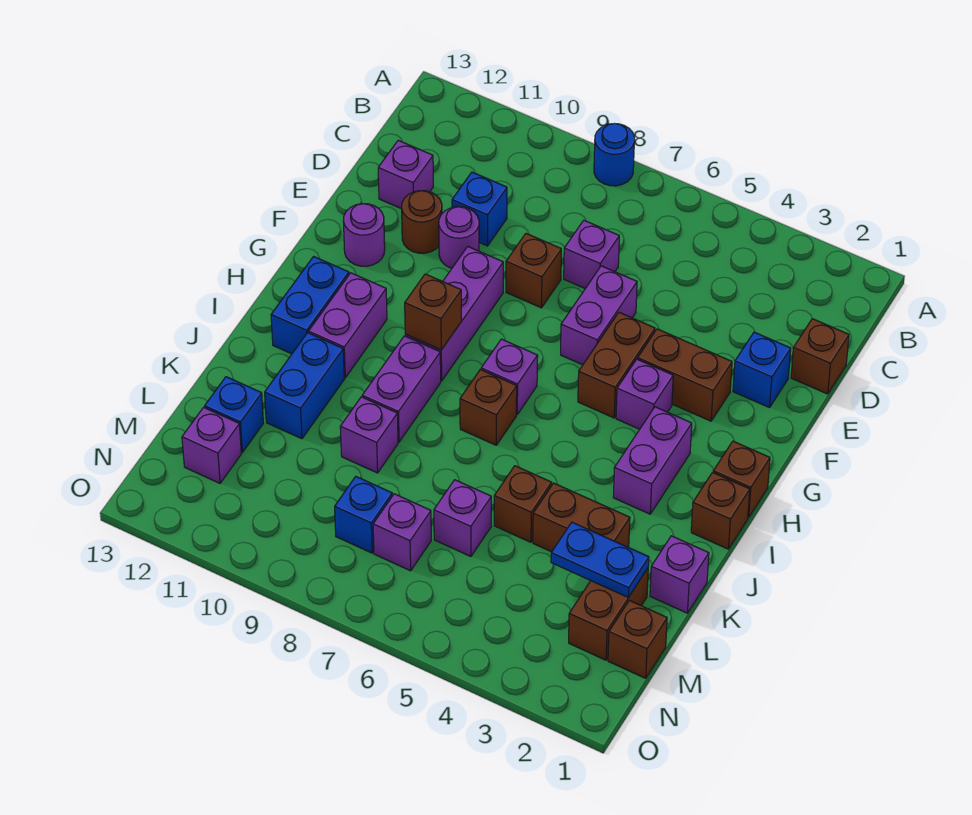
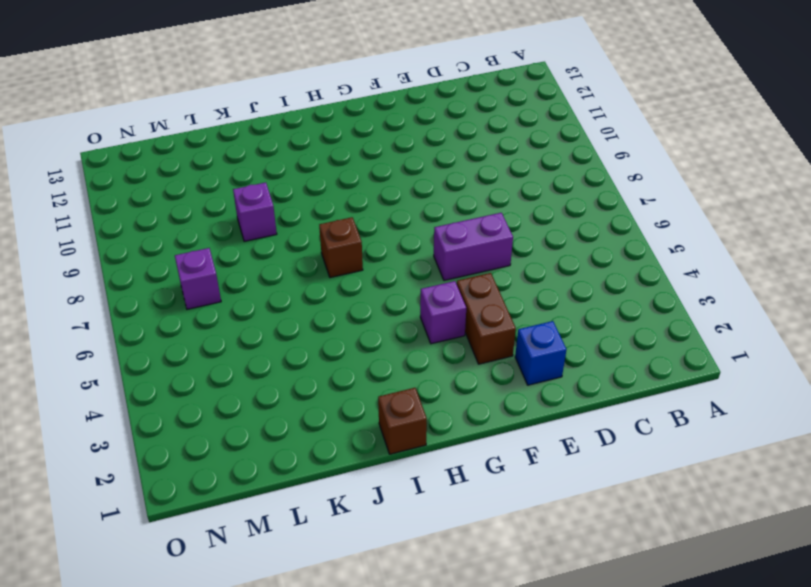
none -> blue 1x1 round brick [594,124,635,186]
none -> brown 1x1 brick [791,319,849,394]
none -> purple 1x1 brick [564,220,619,289]
none -> blue 1x1 brick [452,172,507,246]

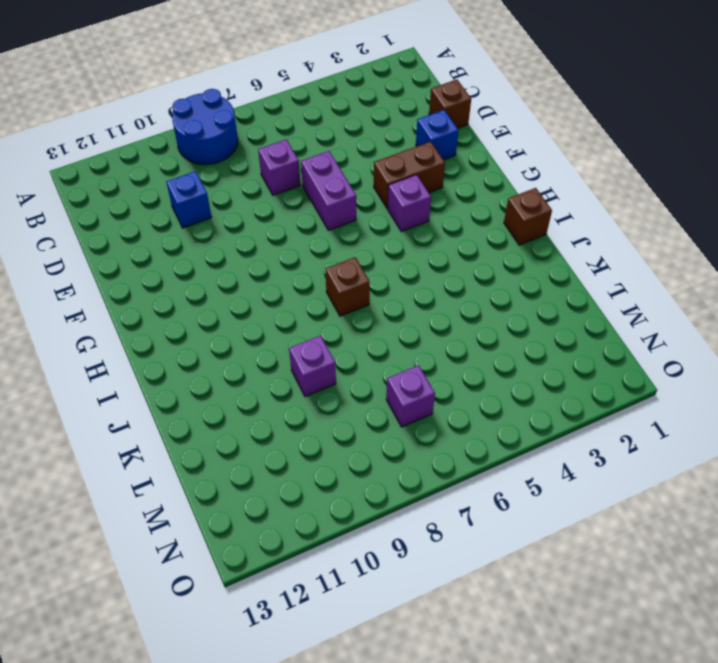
blue 2x2 round brick [172,89,238,165] -> blue 1x1 round brick [594,124,635,186]
none -> purple 1x1 brick [378,140,433,209]
none -> brown 1x1 brick [506,234,561,308]
none -> purple 1x1 round brick [439,207,479,268]
none -> brown 1x1 round brick [402,191,442,253]

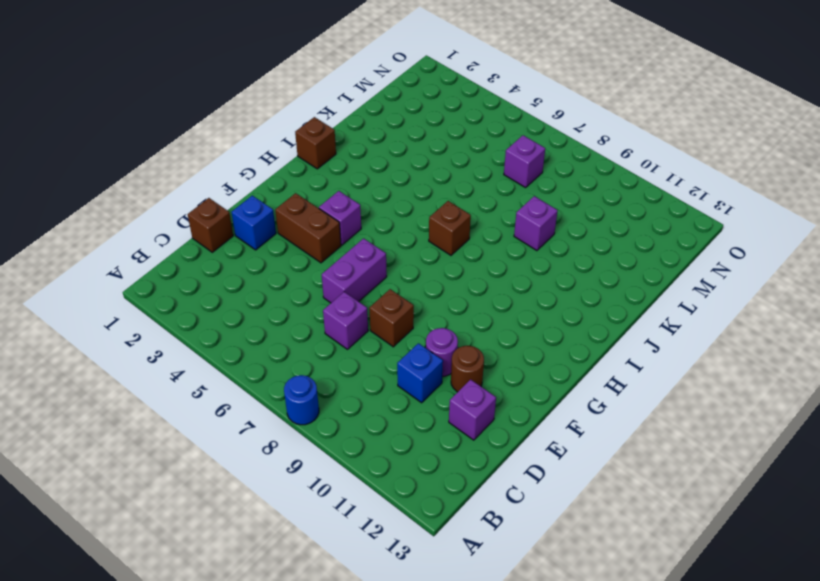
none -> brown 1x2 brick [578,312,655,418]
none -> purple 1x3 brick [405,247,503,381]
none -> purple 1x1 round brick [343,204,385,266]
none -> brown 1x1 brick [713,441,770,518]

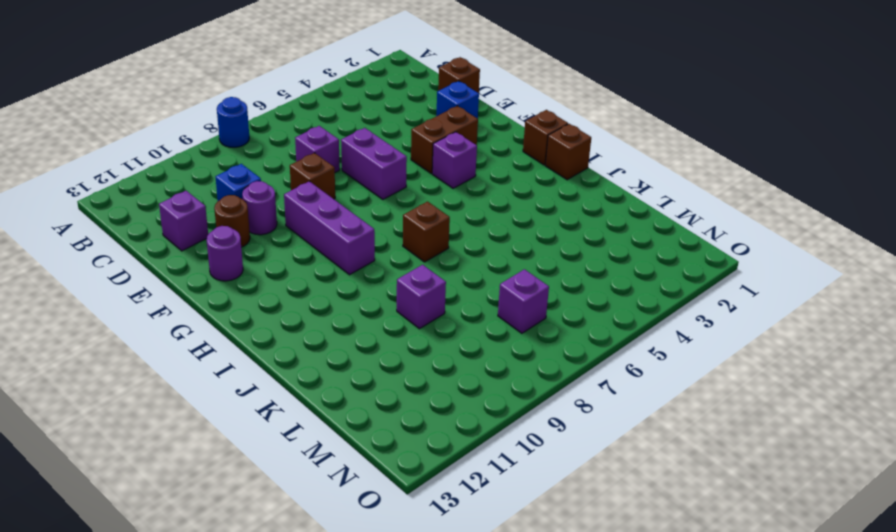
none -> brown 1x2 brick [578,312,655,418]
none -> purple 1x2 brick [613,407,692,514]
none -> purple 1x1 brick [481,339,538,414]
none -> purple 1x2 brick [309,273,387,378]

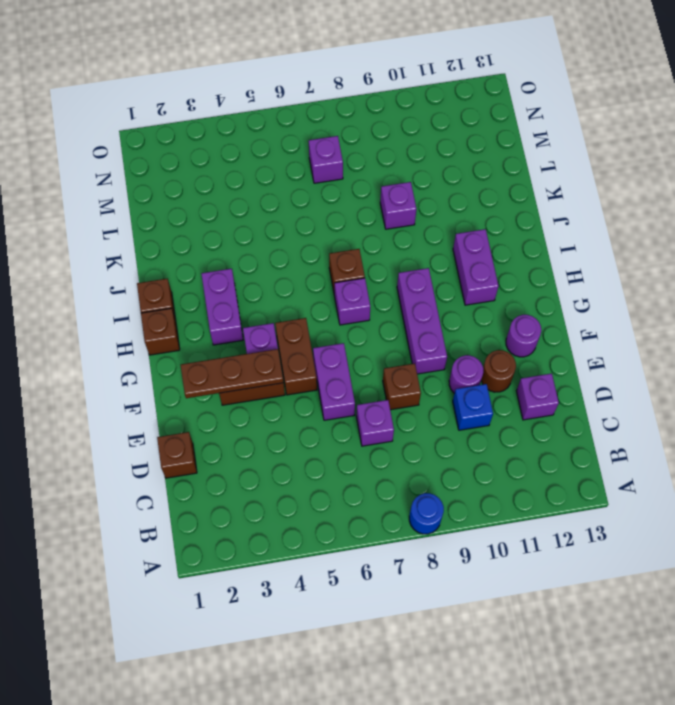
brown 1x3 plate [181,349,284,398] -> none
none -> blue 1x1 brick [733,332,791,408]
none -> blue 1x2 brick [271,256,349,354]
none -> purple 1x2 brick [362,336,441,442]
none -> blue 1x2 brick [265,333,344,439]

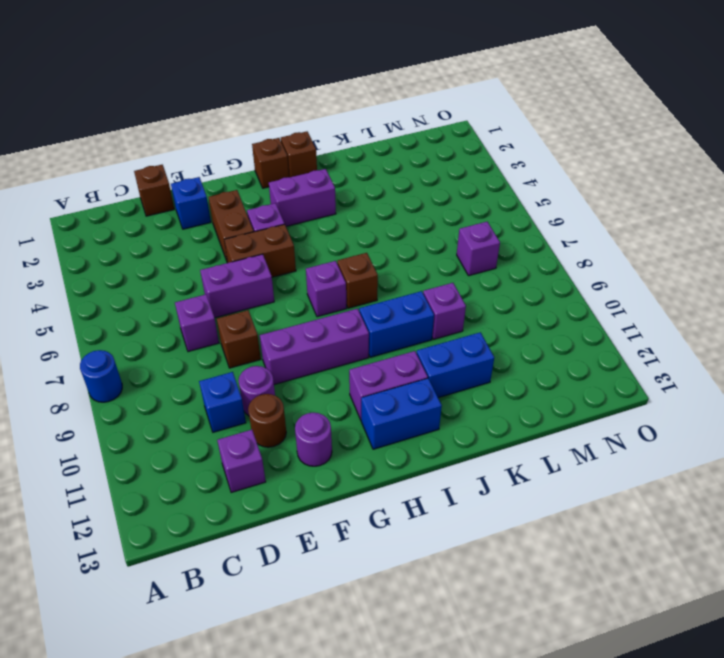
blue 1x2 brick [359,291,434,357] -> purple 1x2 brick [362,336,441,442]
none -> purple 1x1 brick [650,536,709,613]
none -> brown 1x2 brick [533,483,630,552]
none -> brown 1x1 brick [494,466,552,542]
none -> brown 1x2 brick [569,568,648,660]

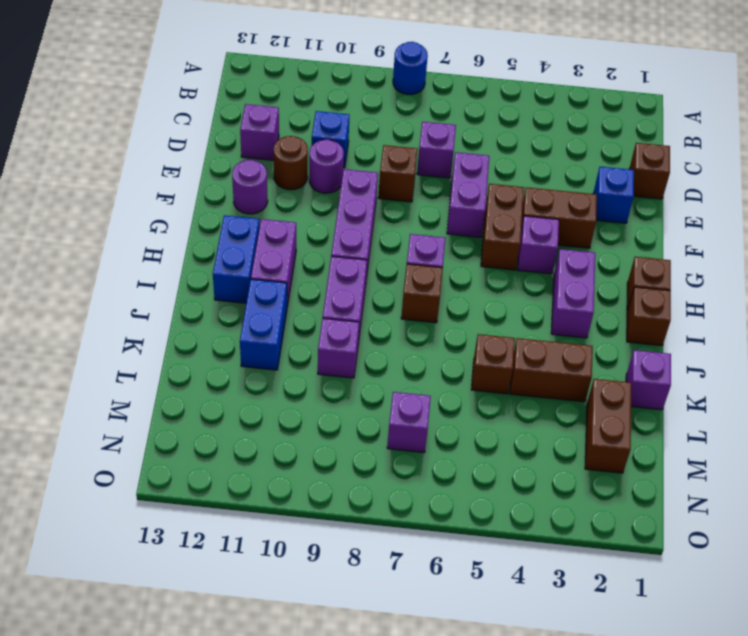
none -> purple 1x1 brick [434,480,491,557]
none -> blue 1x1 brick [205,377,263,452]
none -> brown 1x1 brick [608,600,667,678]
none -> blue 1x1 brick [335,477,392,553]

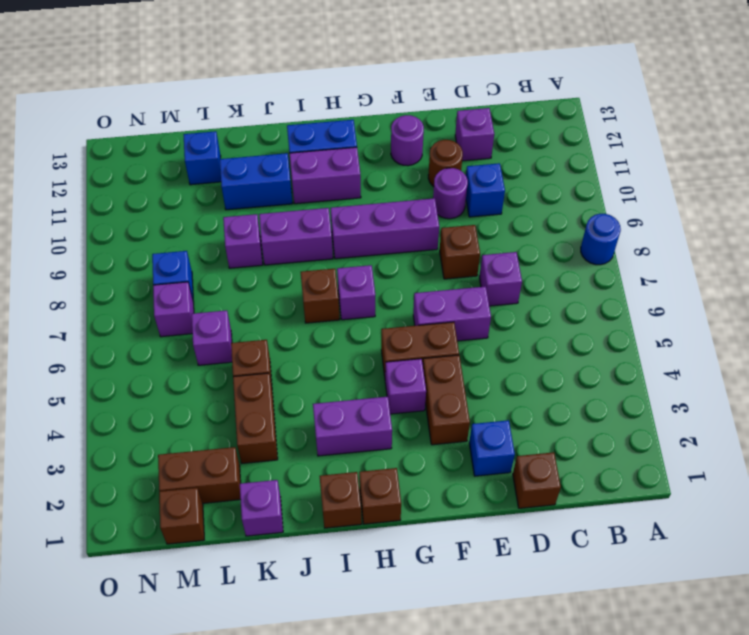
none -> purple 1x1 brick [182,407,241,483]
none -> brown 1x1 brick [405,274,462,350]
none -> blue 1x2 plate [551,522,649,597]

